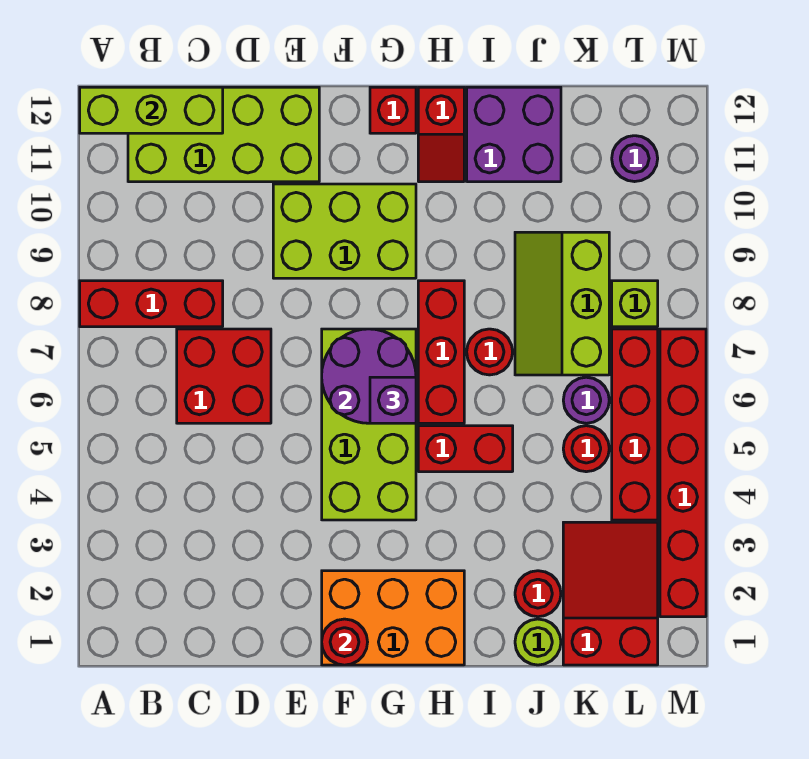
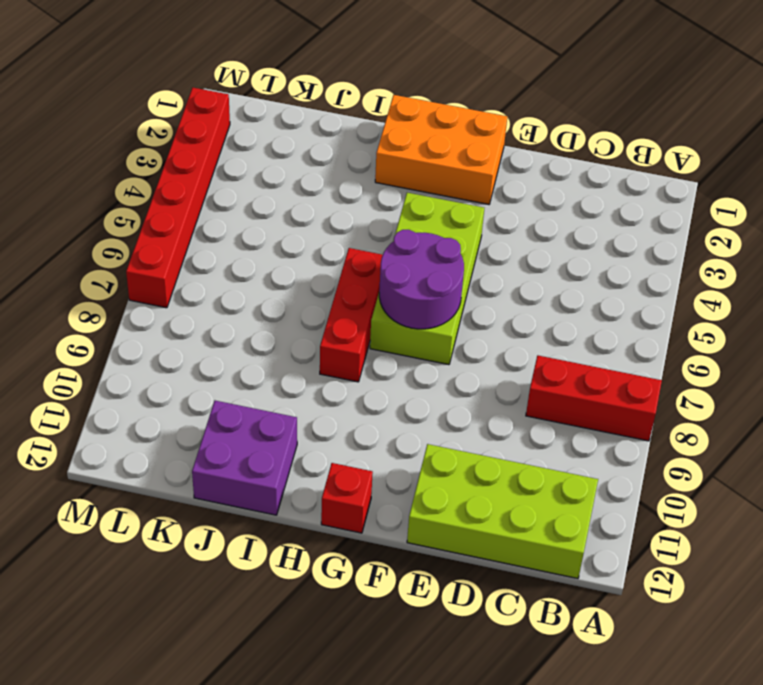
none -> red 2x2 brick [177,329,271,423]
none -> lime 2x3 brick [273,184,416,278]
none -> red 1x2 brick [418,426,513,472]

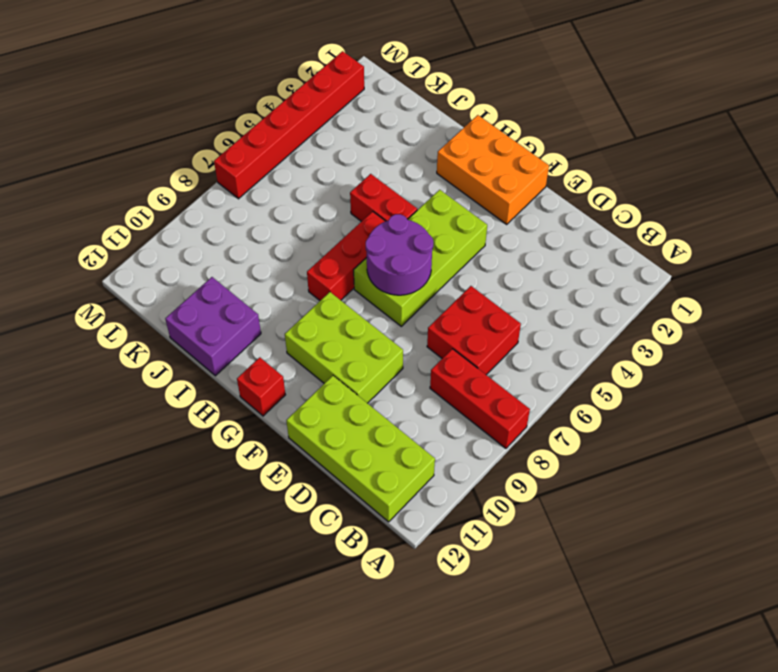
none -> red 1x2 slope [418,87,464,182]
none -> red 1x1 round brick [467,329,513,375]
none -> lime 1x1 round brick [515,619,561,665]

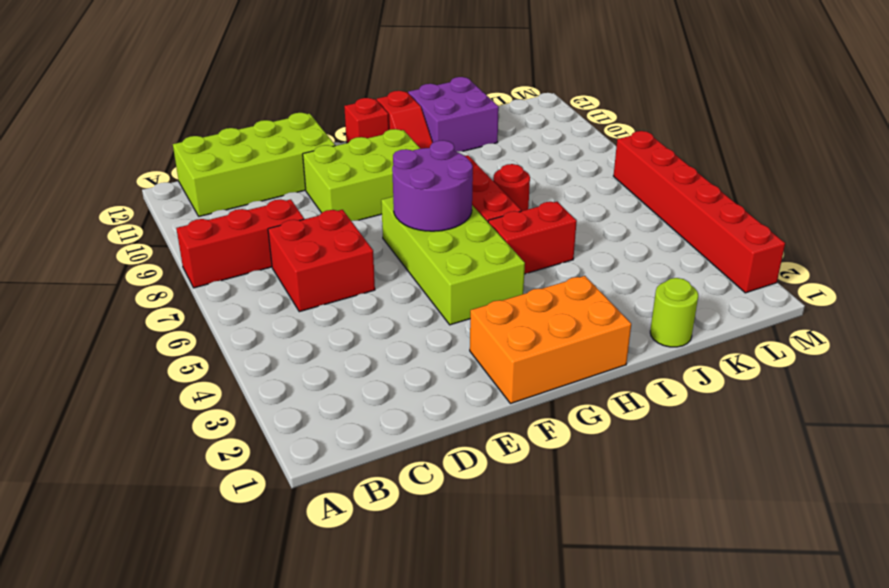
none -> red 1x1 round brick [515,571,561,617]
none -> lime 2x3 slope [515,232,609,375]
none -> red 2x3 slope [563,522,658,665]

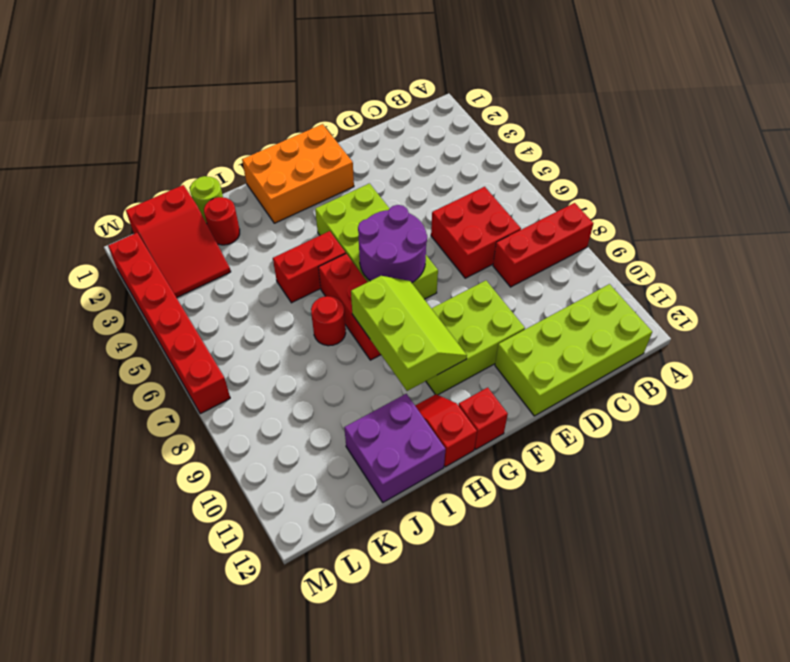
lime 2x3 slope [351,276,467,391] -> lime 2x3 slope moved to [515,232,609,375]
none -> red 1x1 round brick [563,426,609,472]
none -> purple 1x1 round brick [563,377,609,423]
none -> red 1x4 brick [612,329,658,520]

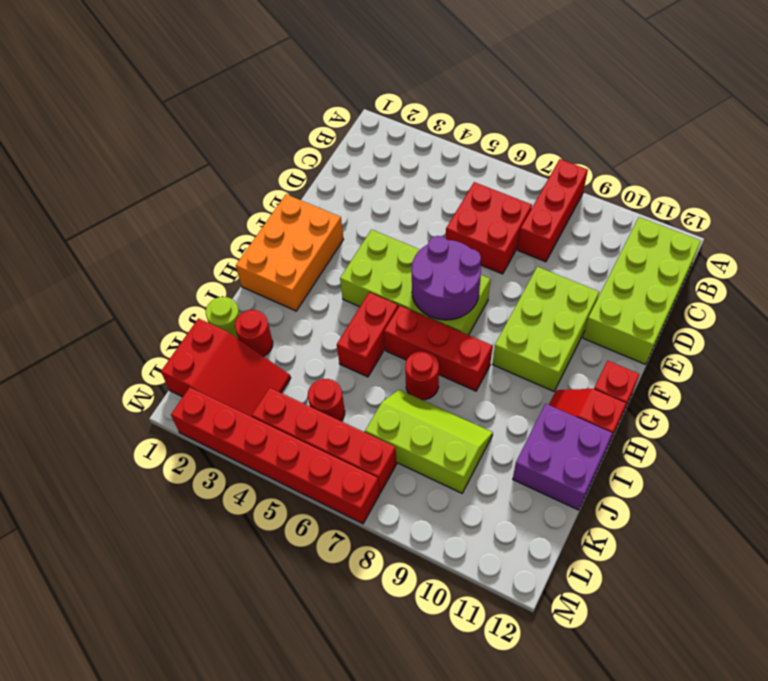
none -> purple 1x1 round brick [563,377,609,423]
none -> lime 1x1 brick [612,281,658,327]
none -> purple 1x1 round brick [612,136,658,182]

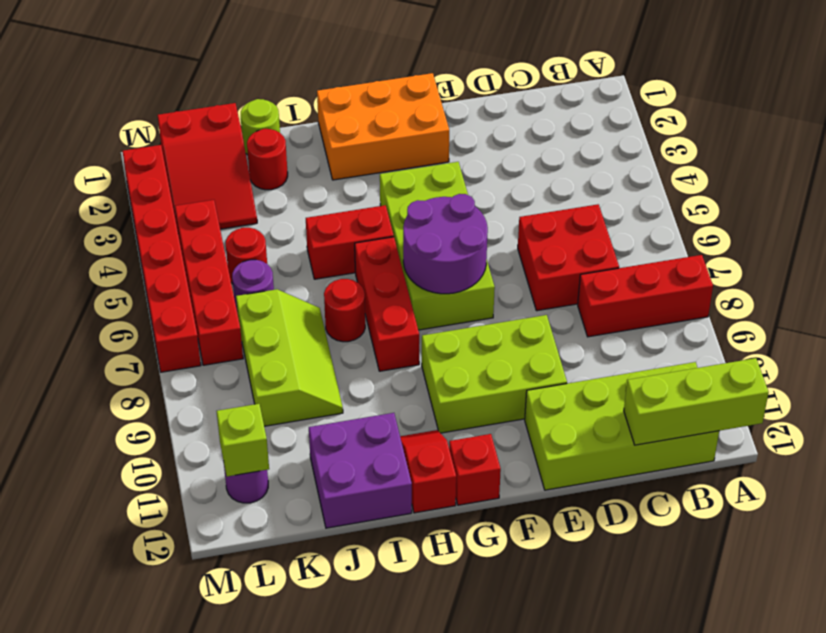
lime 1x1 brick [217,404,269,476] -> lime 1x1 brick moved to [612,281,658,327]
none -> red 1x1 round brick [322,619,368,665]
none -> purple 1x1 brick [370,377,416,423]

